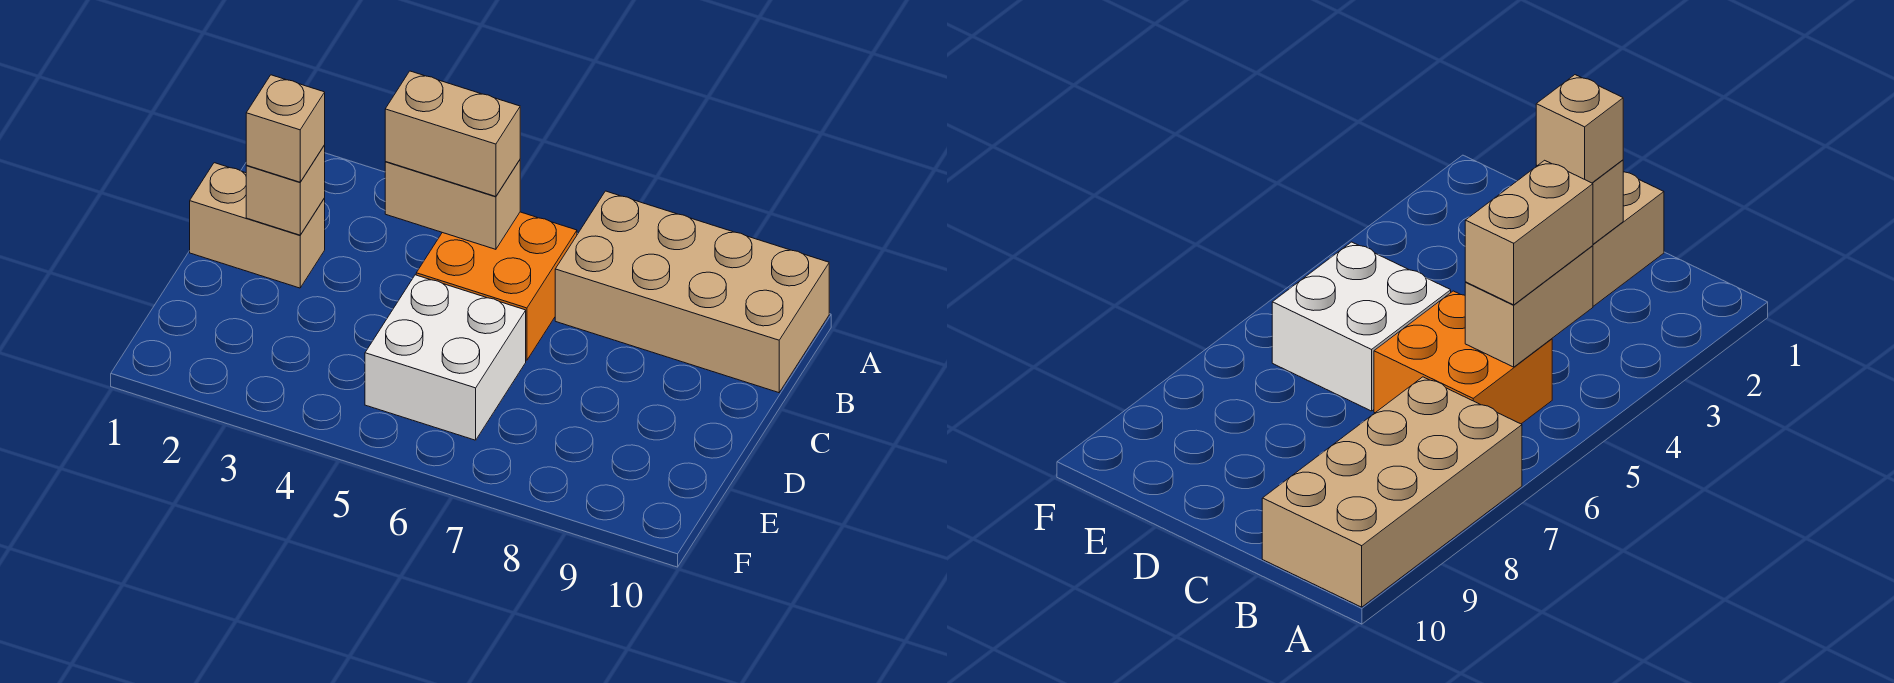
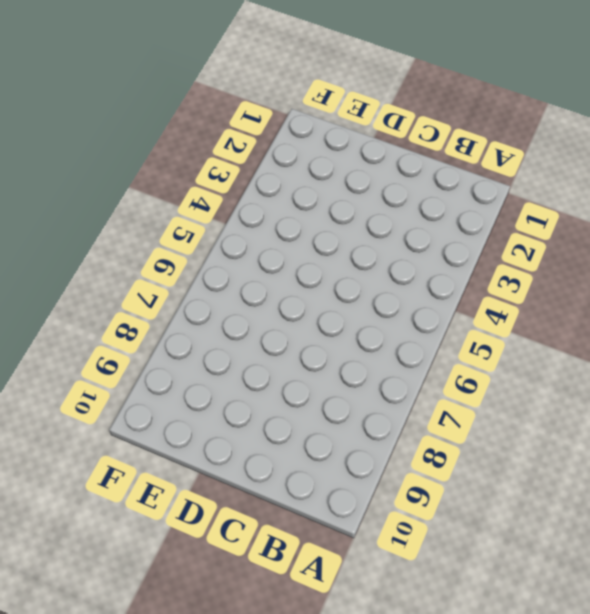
none -> tan 2x4 brick [555,191,829,393]
none -> orange 2x2 brick [416,212,577,360]

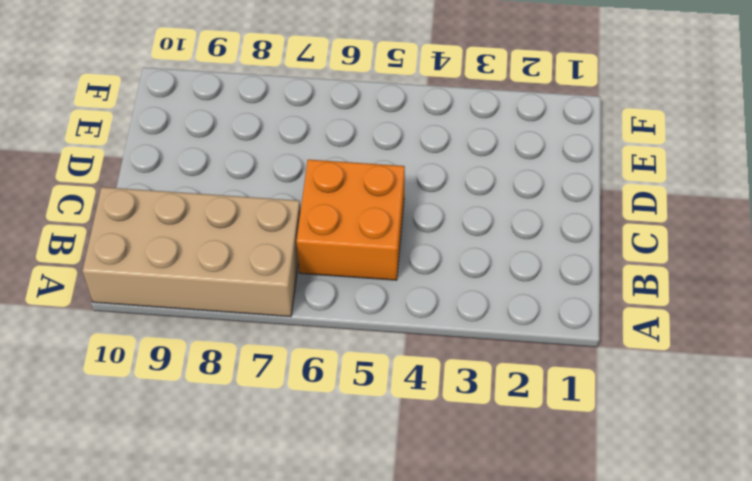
none -> tan 1x2 brick [190,163,325,288]
none -> white 2x2 brick [365,275,526,440]

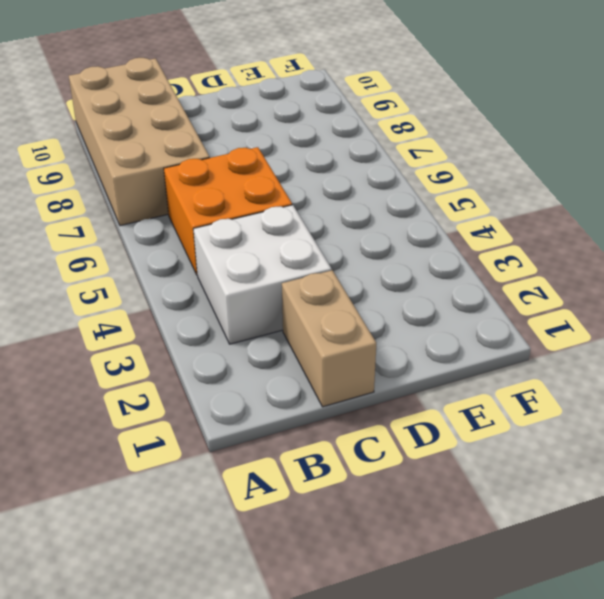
white 2x2 brick [193,205,332,344] -> white 2x2 brick moved to [365,275,526,440]
none -> tan 1x2 brick [385,160,520,249]
none -> tan 1x1 brick [246,145,325,235]

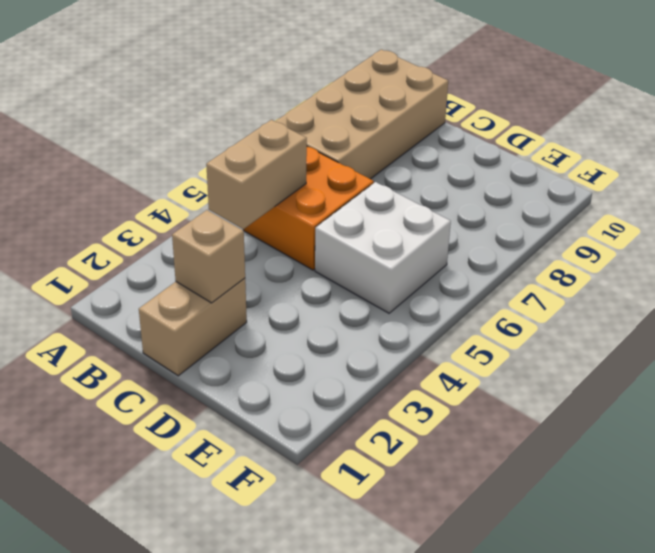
none -> tan 1x2 brick [385,71,520,196]
none -> tan 1x1 brick [246,75,325,182]

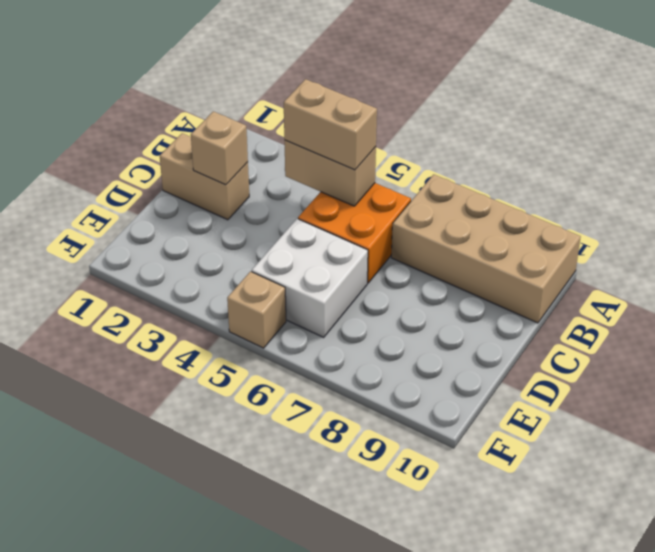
tan 1x1 brick [227,271,286,348] -> tan 1x1 brick moved to [246,75,325,182]

